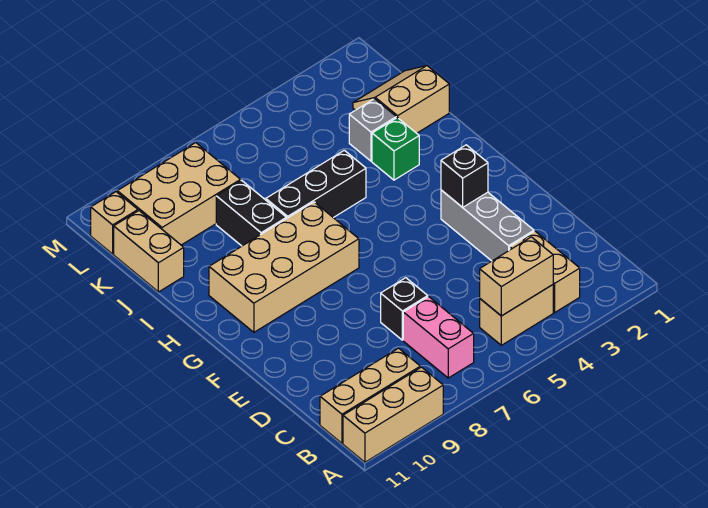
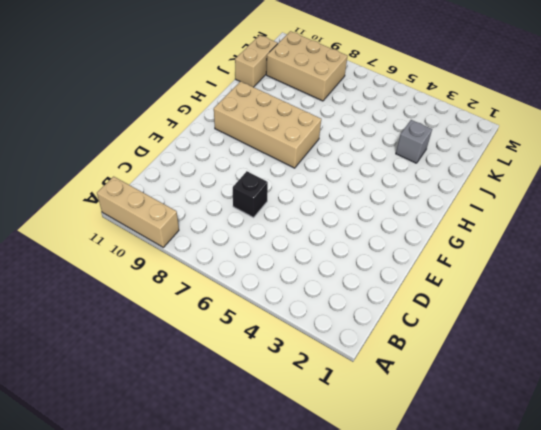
none -> tan 1x2 brick [510,231,580,313]
none -> tan 1x2 brick [480,285,553,345]
none -> pink 1x2 brick [403,297,474,378]

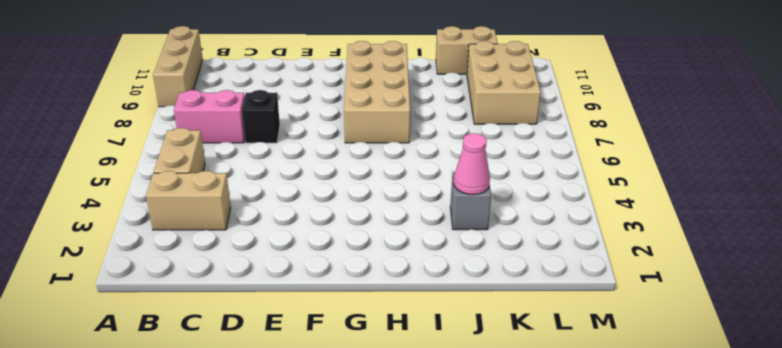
pink 1x1 cone [454,133,490,195] -> none
none -> tan 1x3 brick [320,348,420,443]
none -> grey 1x3 brick [441,190,534,261]
none -> green 1x1 brick [372,118,419,180]

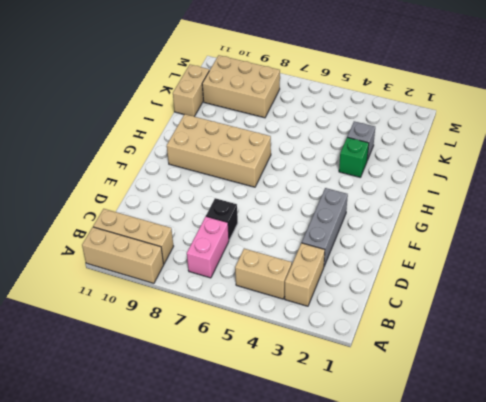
none -> black 1x3 brick [266,150,366,219]
none -> black 1x2 brick [216,180,286,246]
none -> tan 2x2 slope [353,66,449,133]

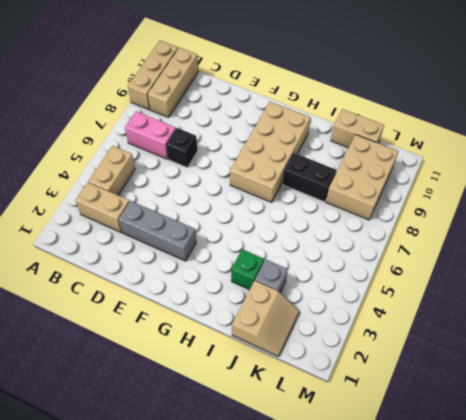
none -> black 1x3 brick [266,150,366,219]
none -> tan 1x1 brick [91,192,138,254]
none -> tan 1x2 brick [480,237,553,316]

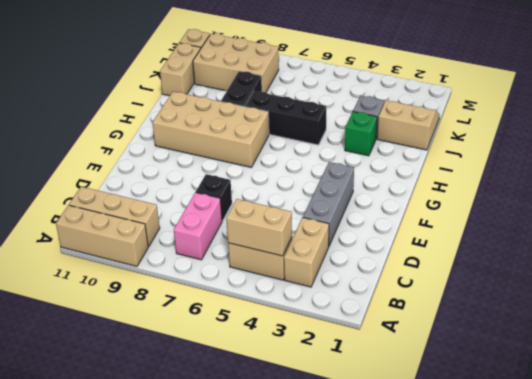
none -> black 1x1 brick [441,145,488,207]

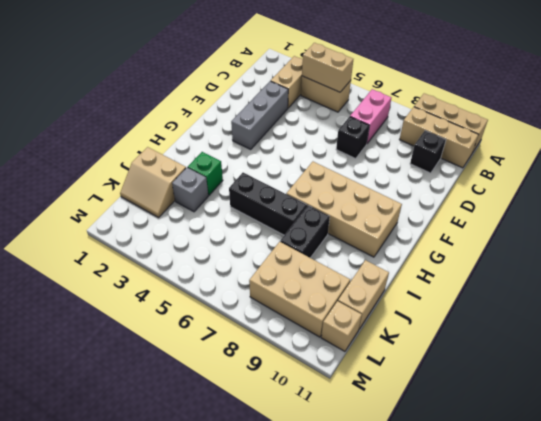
black 1x1 brick [410,131,446,173] -> black 1x1 brick moved to [441,145,488,207]

